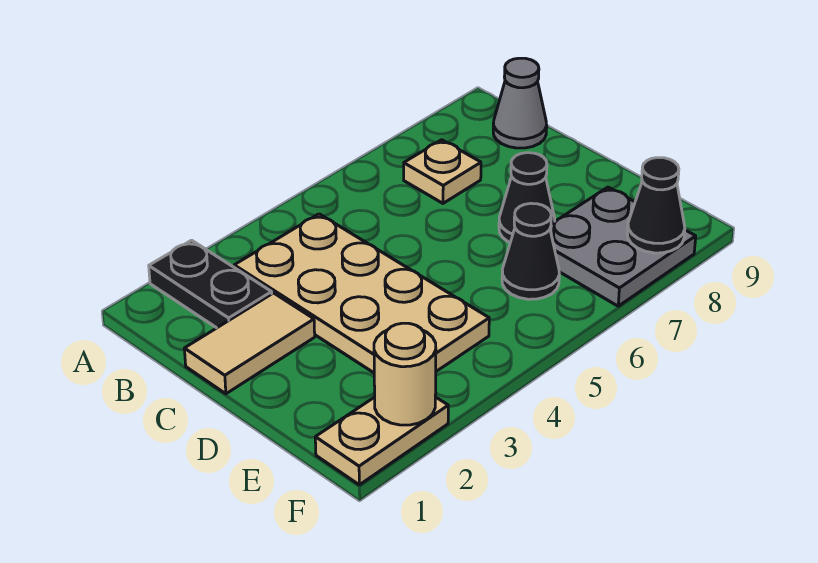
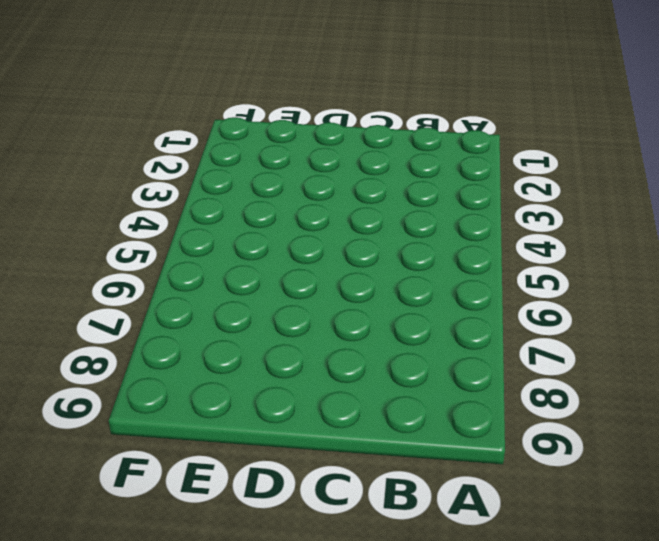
none -> black 1x2 plate [149,240,272,328]
none -> tan 2x4 plate [234,214,489,373]

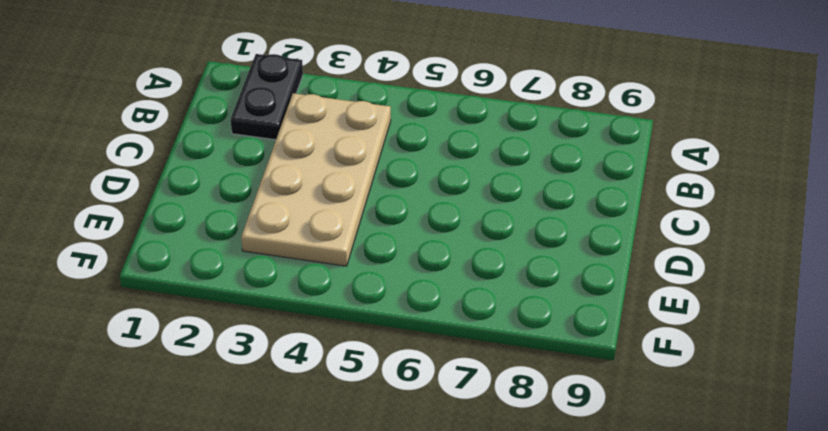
none -> tan 1x1 plate [404,140,481,203]
none -> grey 1x1 cone [493,58,547,148]

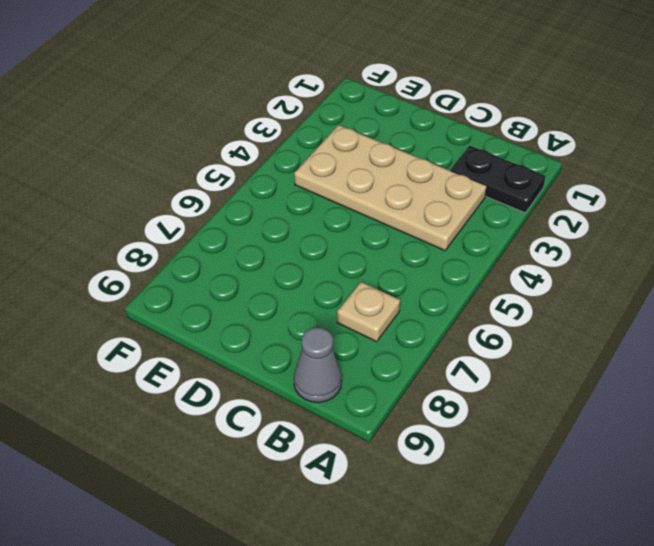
none -> tan 1x2 tile [184,293,315,394]
none -> black 1x1 cone [499,153,555,242]

